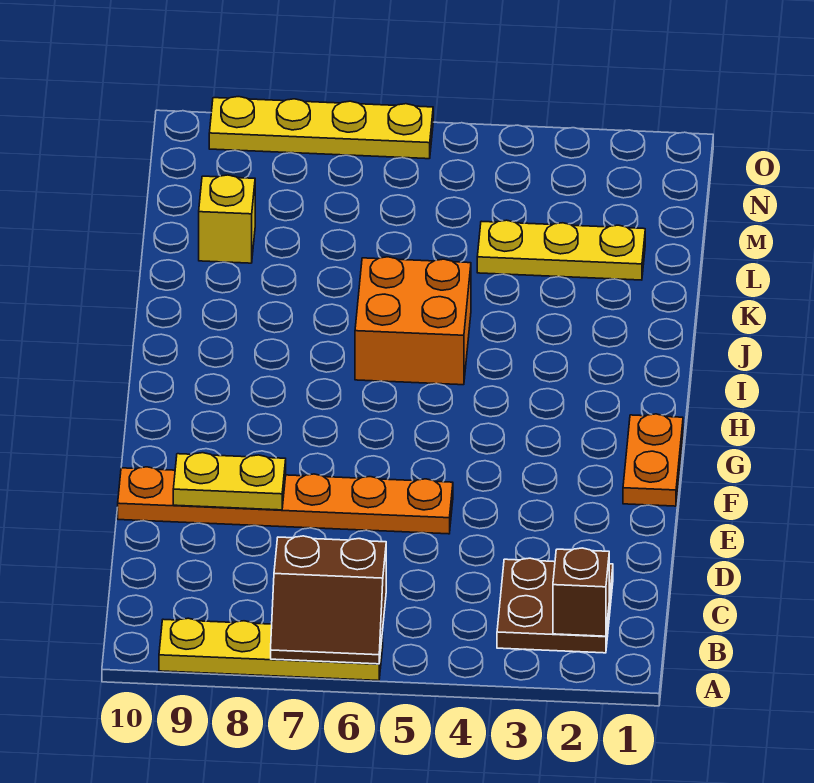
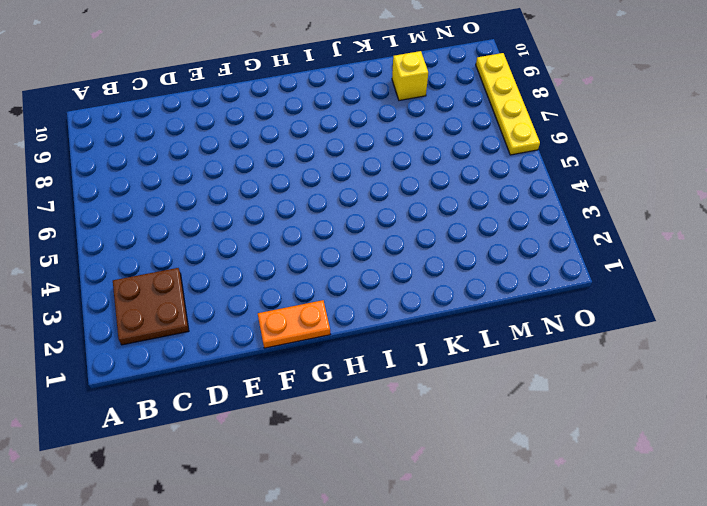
none -> yellow 1x4 plate [159,618,383,681]
none -> orange 1x6 plate [118,467,453,534]

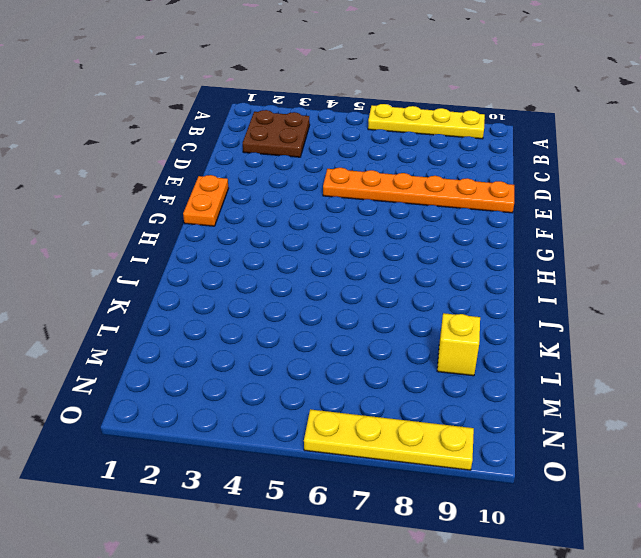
none -> orange 2x2 brick [355,257,471,385]
none -> yellow 1x3 plate [477,220,645,280]

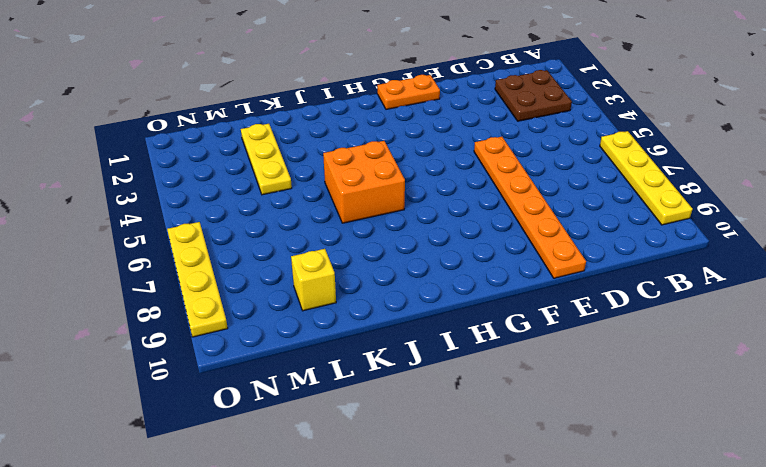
none -> brown 2x2 slope [271,536,386,664]
none -> brown 1x1 brick [553,548,609,636]

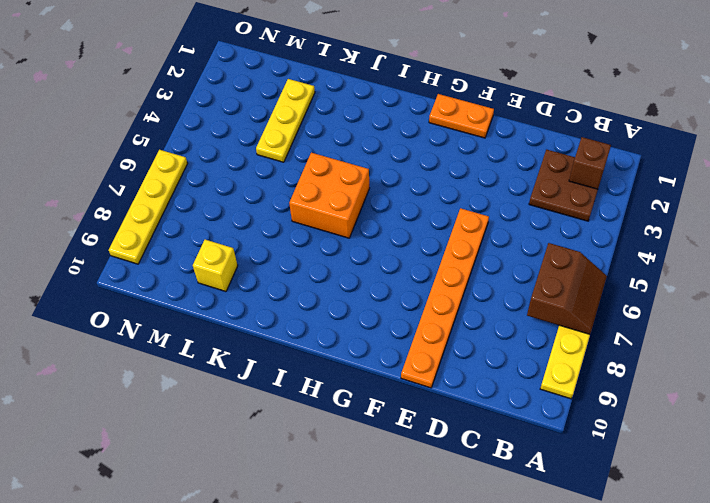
none -> yellow 1x2 plate [173,453,286,510]

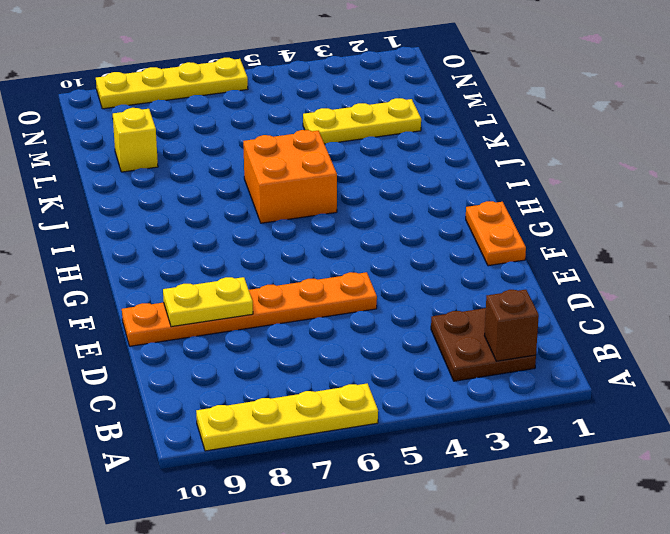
none -> brown 2x2 slope [271,536,386,664]

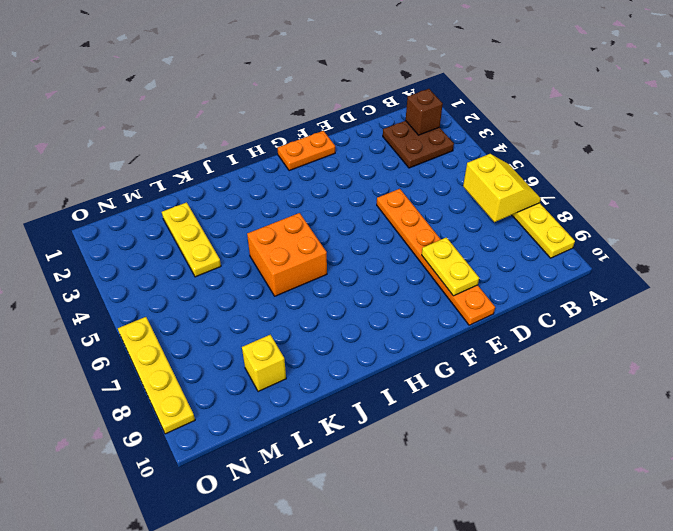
yellow 2x2 slope [463,154,541,222] -> brown 2x2 slope [271,536,386,664]

